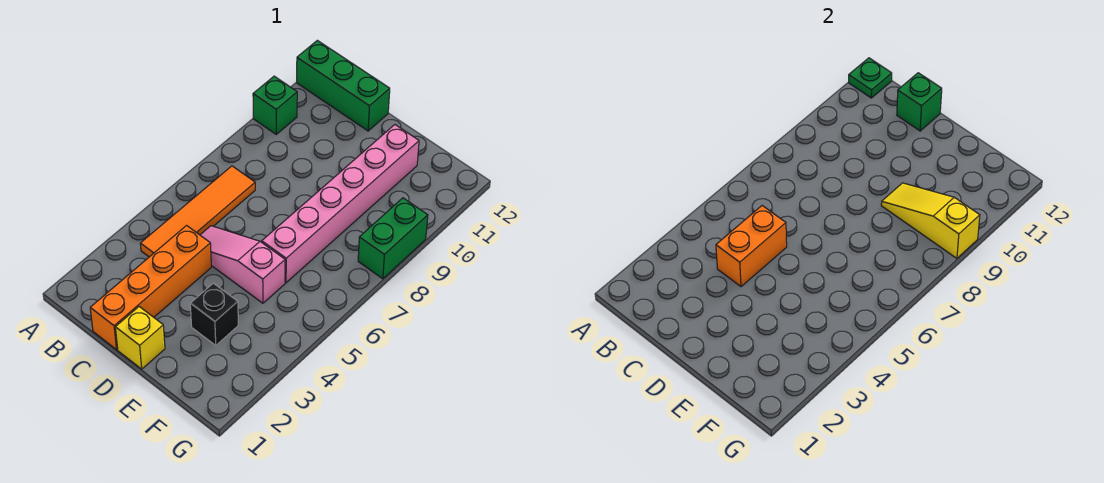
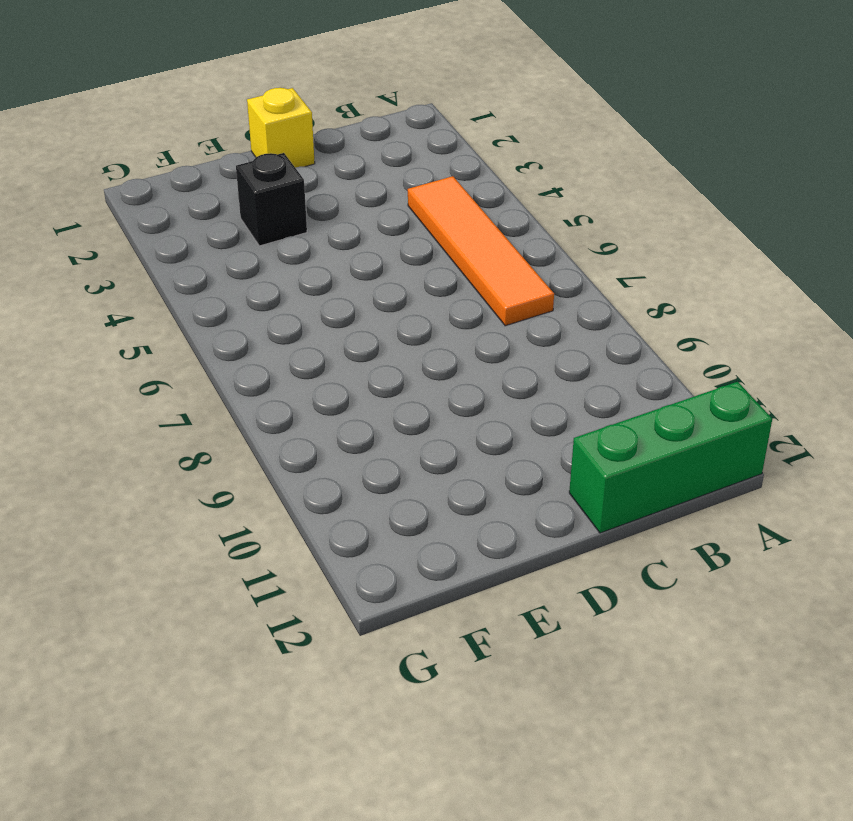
none -> green 1x1 brick [253,76,297,134]
none -> orange 1x4 brick [90,226,211,350]
none -> pink 1x3 slope [200,226,285,303]

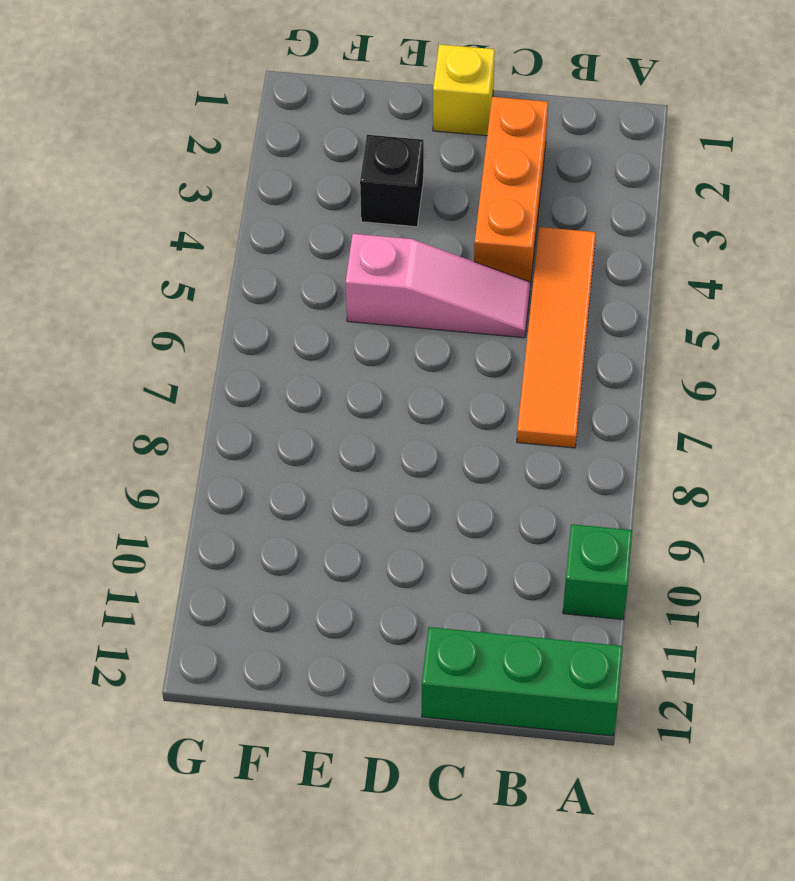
orange 1x3 brick [474,97,548,284] -> orange 1x4 brick [90,226,211,350]
none -> pink 1x6 brick [262,125,419,283]
none -> green 1x2 brick [358,198,428,279]
none -> green 1x1 plate [849,58,892,98]

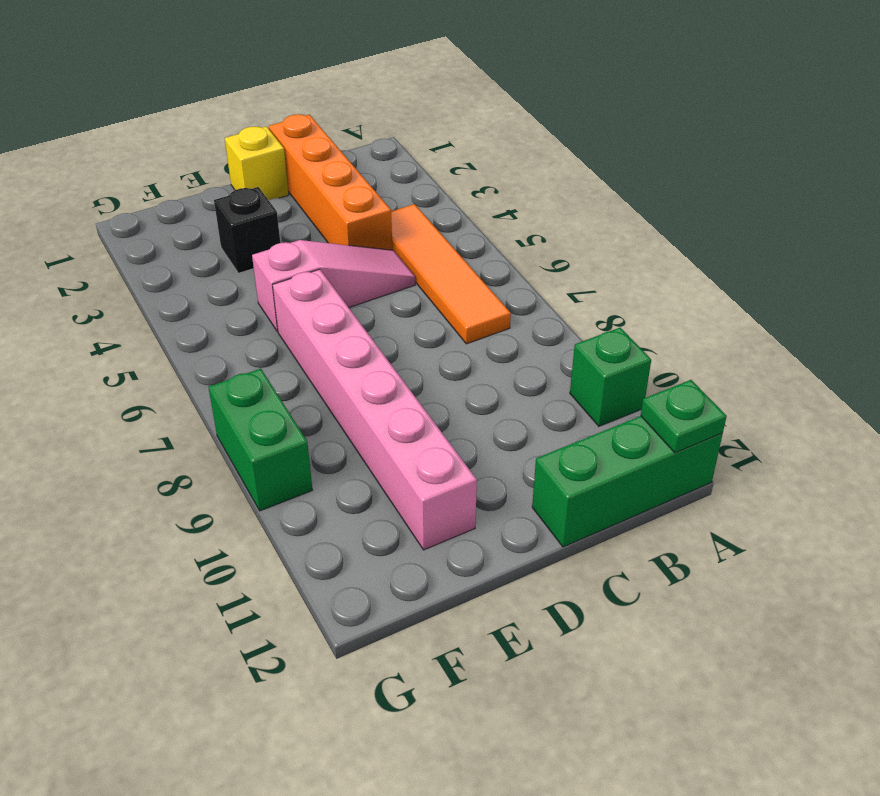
none -> orange 1x2 brick [716,206,787,287]
none -> green 1x1 brick [897,73,942,131]
none -> yellow 1x3 slope [881,183,980,258]

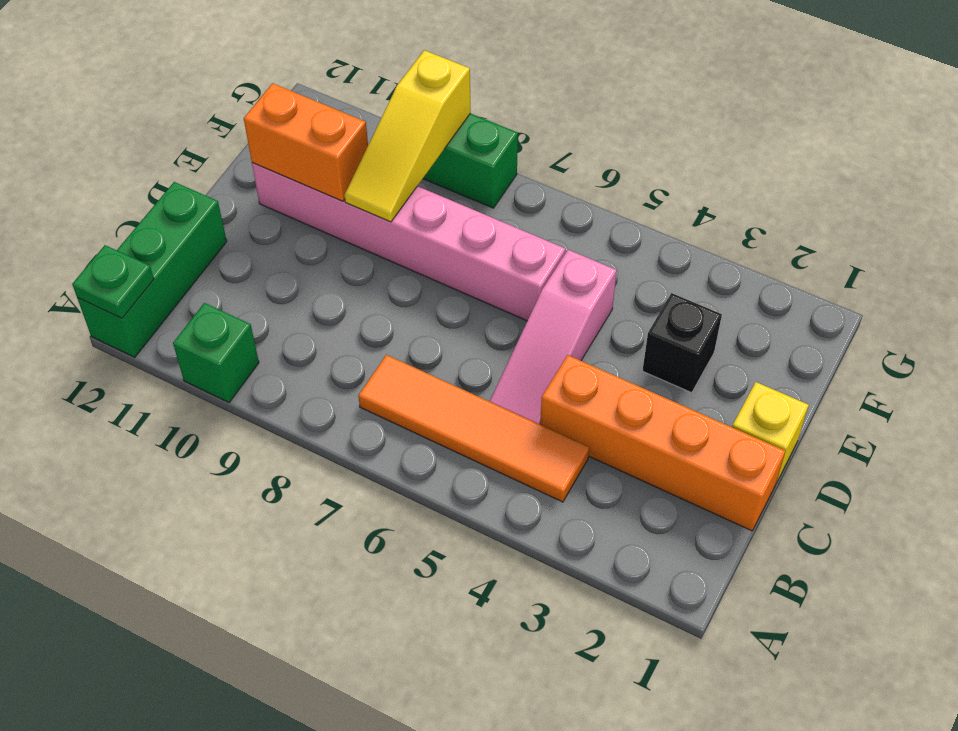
orange 1x2 brick [244,83,368,201] -> orange 1x2 brick moved to [716,206,787,287]
none -> green 1x1 brick [897,73,942,131]

